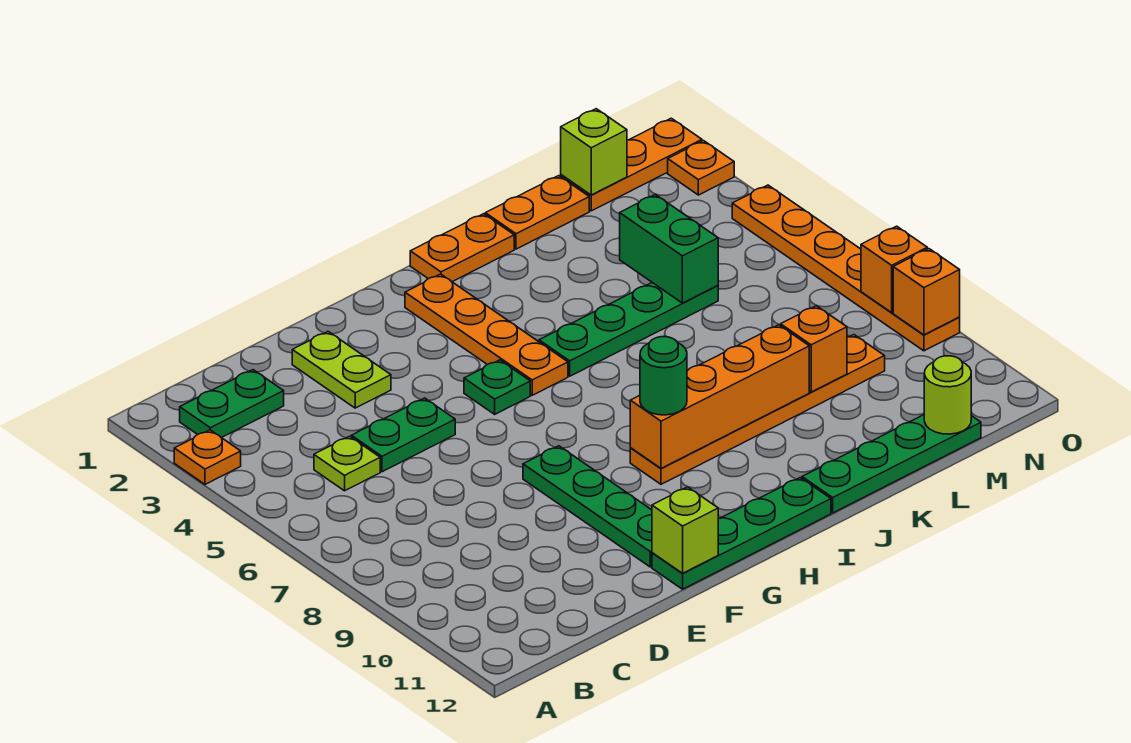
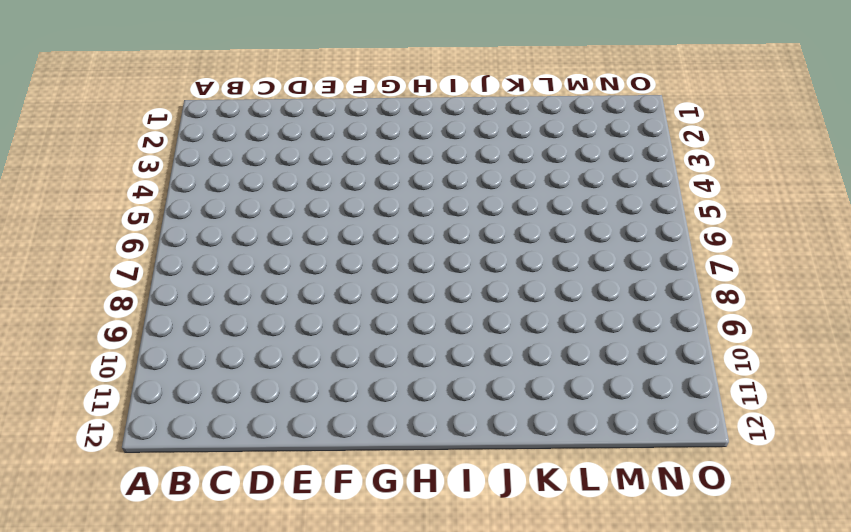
none -> orange 1x1 plate [174,430,241,484]
none -> green 1x2 plate [180,370,284,438]
none -> lime 1x1 plate [314,436,380,491]

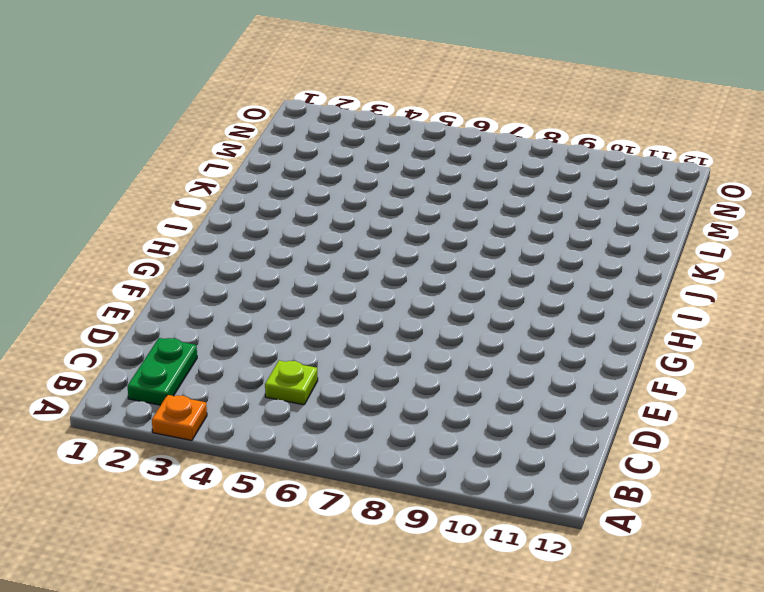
none -> green 1x2 plate [351,398,455,472]
none -> lime 1x2 plate [292,332,391,408]
none -> green 1x4 plate [523,446,652,567]

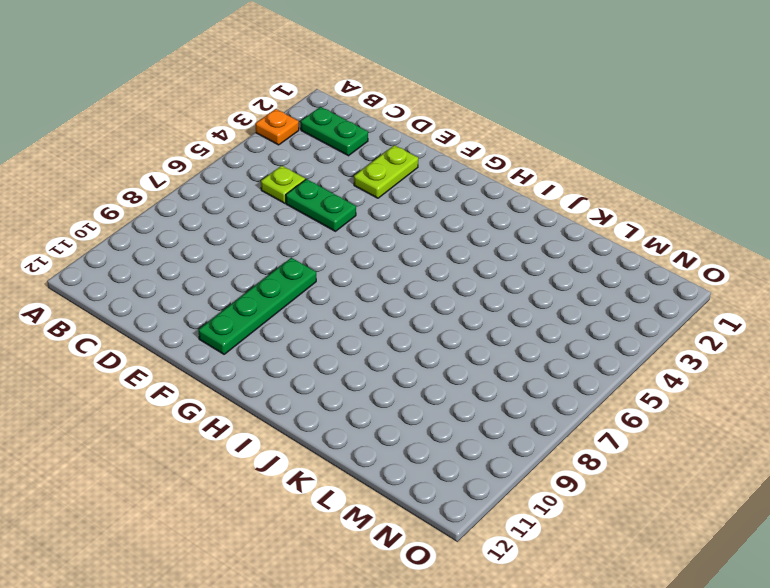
none -> green 1x4 plate [652,478,831,589]
none -> green 1x1 plate [464,360,530,414]
none -> orange 1x4 plate [405,274,568,395]

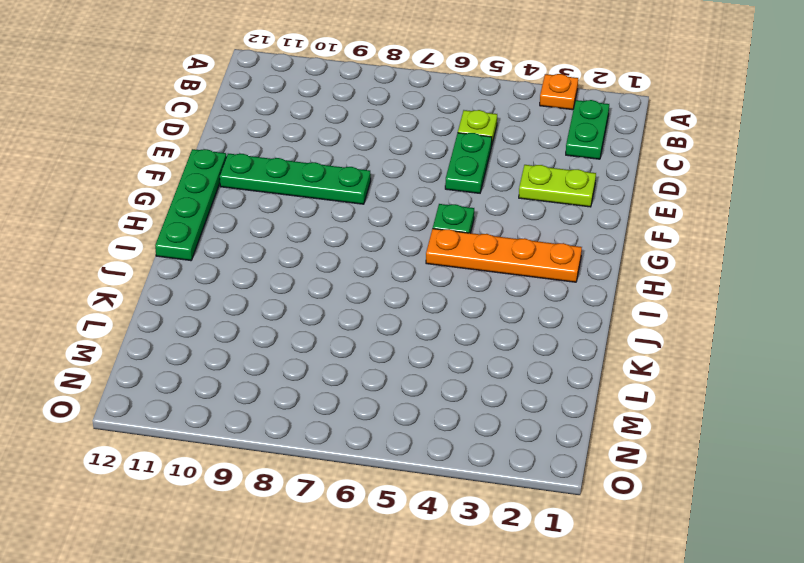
none -> orange 1x6 plate [630,335,885,484]
none -> orange 1x2 plate [410,214,514,282]
none -> green 1x4 plate [539,283,718,376]

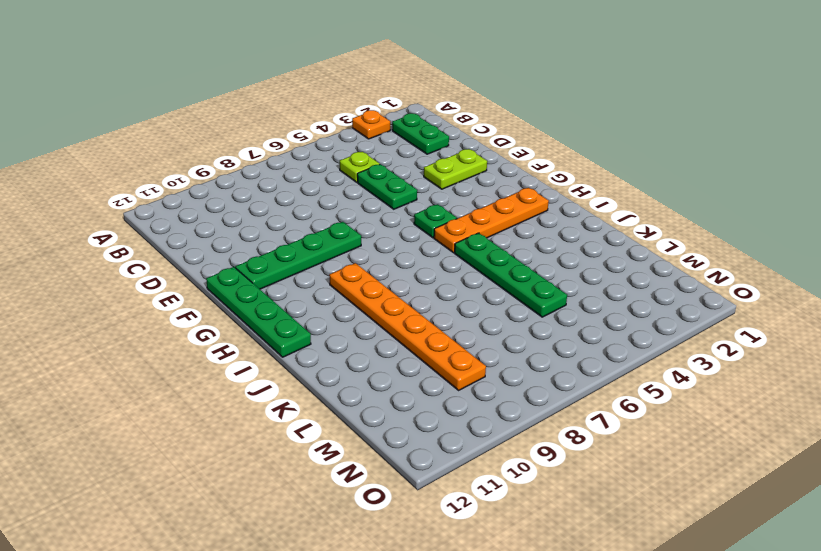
none -> orange 1x2 plate [410,214,514,282]
none -> green 1x4 plate [802,415,981,513]
none -> orange 1x2 plate [485,176,589,249]

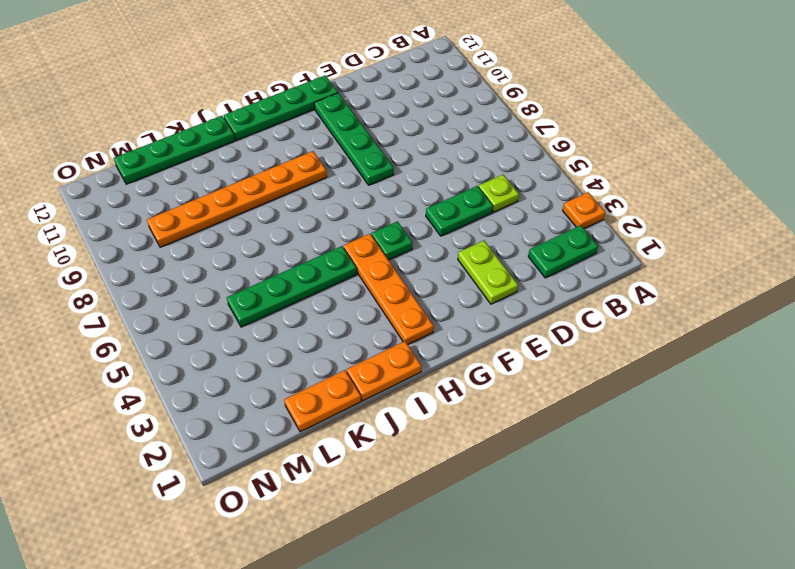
none -> orange 1x3 plate [561,118,702,211]
none -> orange 1x1 plate [668,141,734,195]
none -> orange 1x6 plate [732,185,960,351]

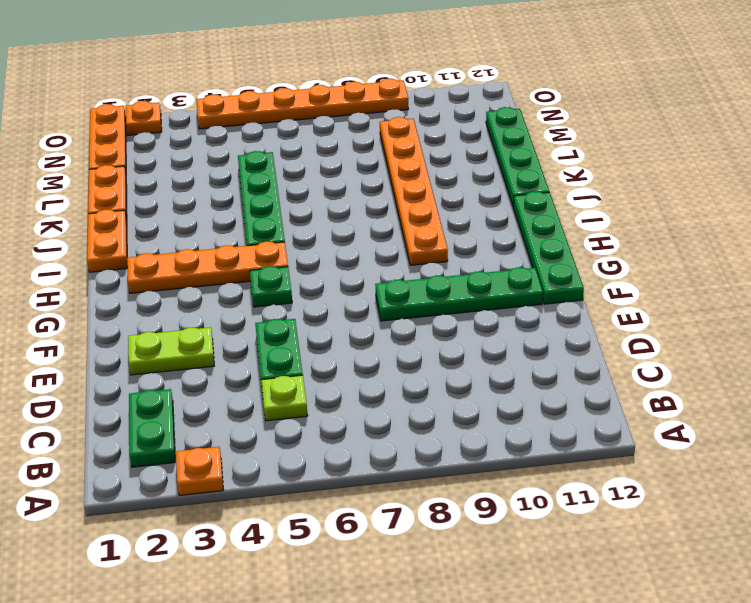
none -> lime 1x1 brick [652,487,718,573]
none -> orange 1x4 brick [630,325,809,468]
none -> green 1x2 brick [620,195,718,303]

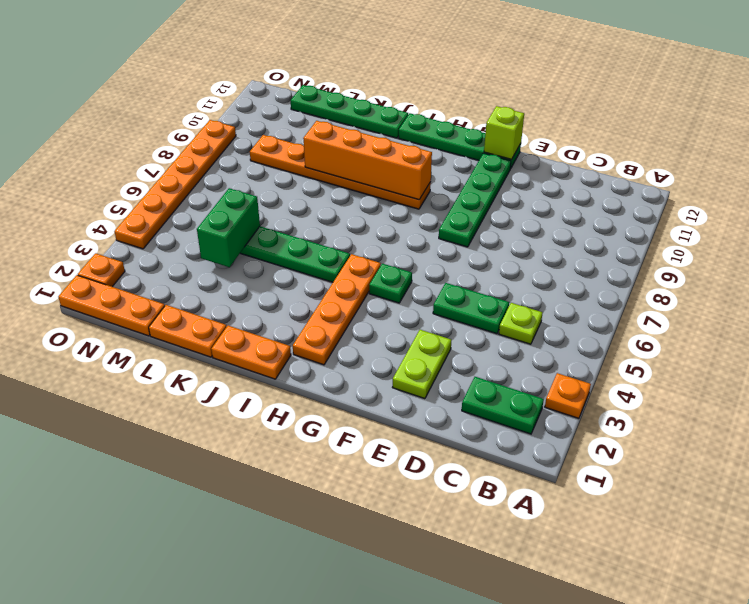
none -> orange 1x1 brick [781,306,847,392]
none -> lime 1x1 brick [561,109,627,195]
none -> lime 1x1 round brick [924,356,971,434]

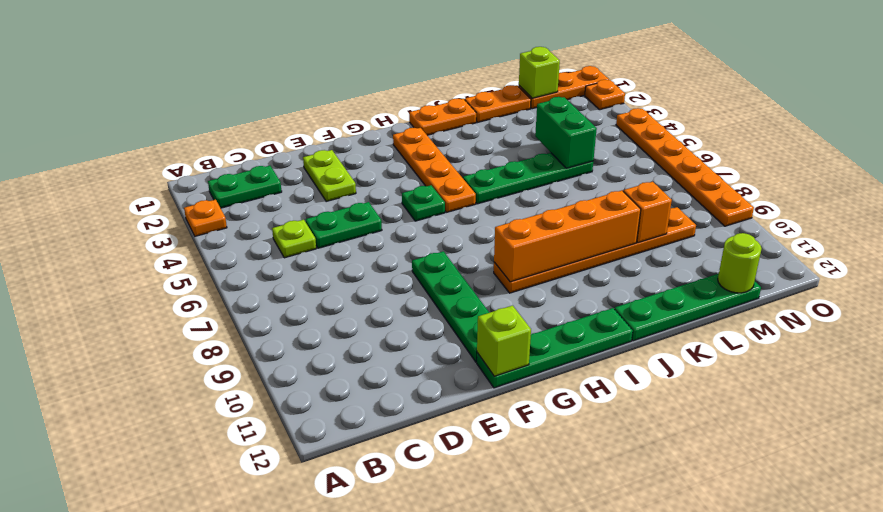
none -> orange 1x1 brick [861,226,927,312]
none -> orange 1x1 brick [893,249,960,335]
none -> green 1x1 round brick [640,337,687,415]

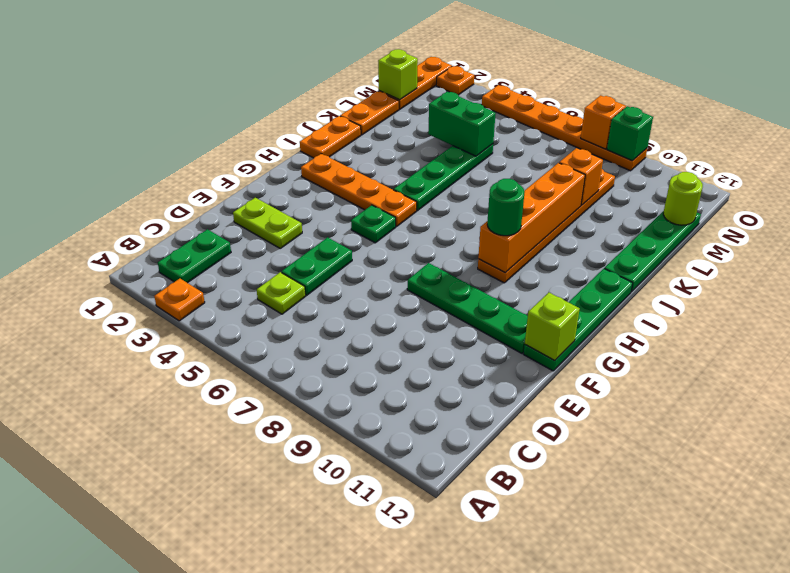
green 1x1 brick [607,106,653,161] -> orange 1x1 brick [893,249,960,335]

